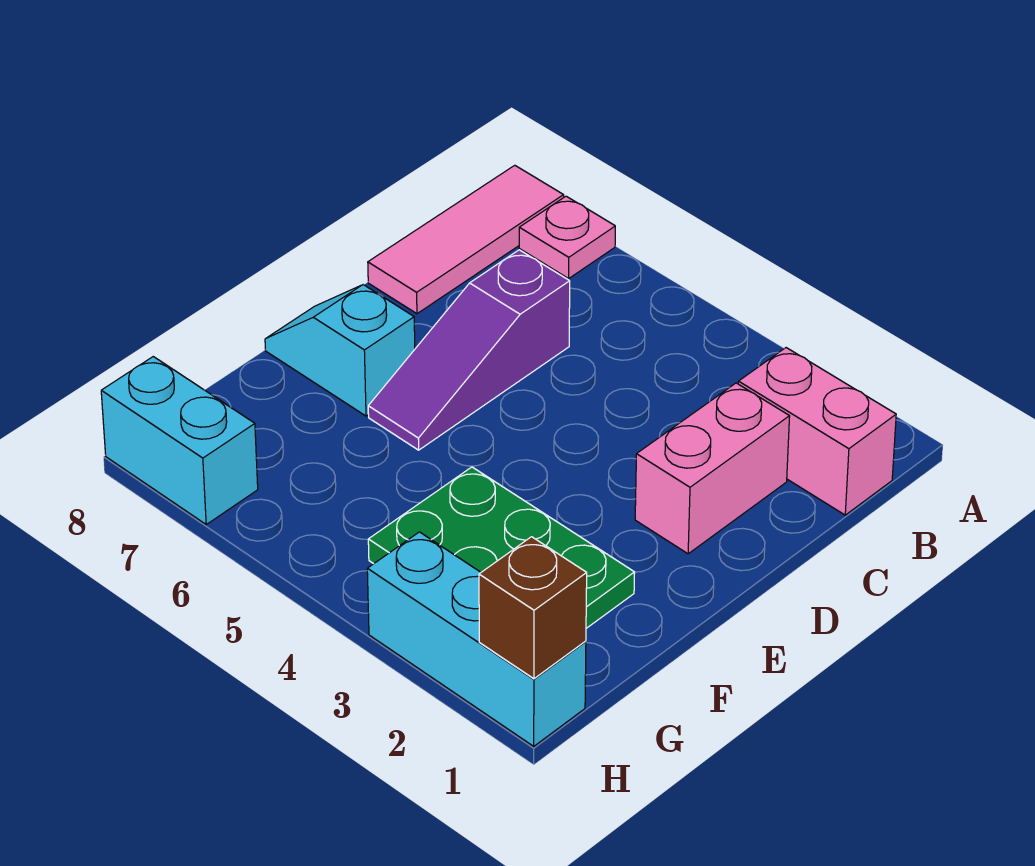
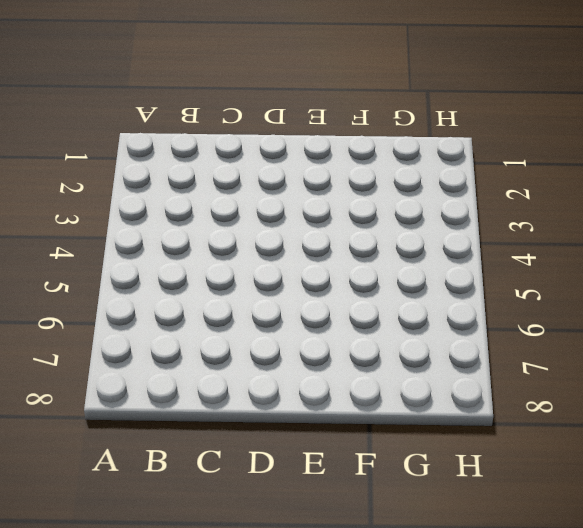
none -> pink 1x1 plate [519,196,615,279]
none -> pink 1x3 tile [368,165,564,314]

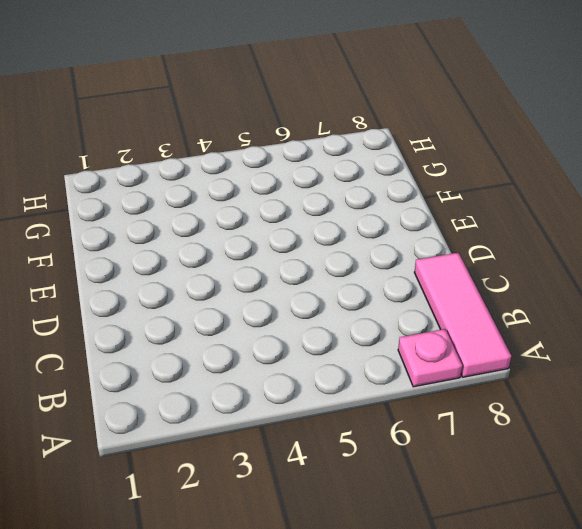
none -> pink 1x2 brick [738,348,896,515]
none -> pink 1x2 brick [635,383,790,554]

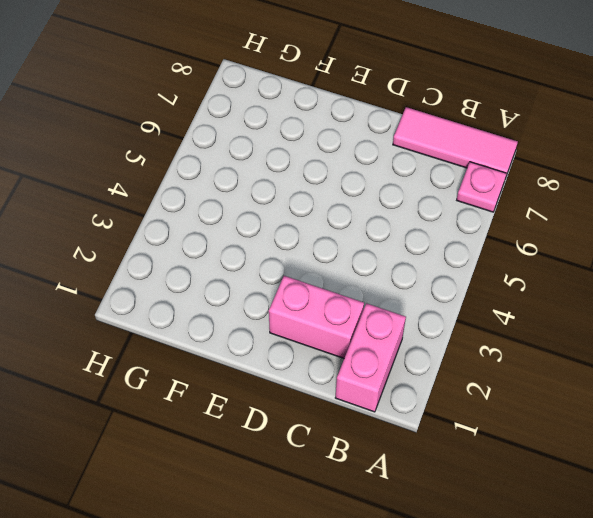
none -> purple 1x3 slope [368,250,570,450]
none -> cyan 1x2 slope [265,285,415,416]

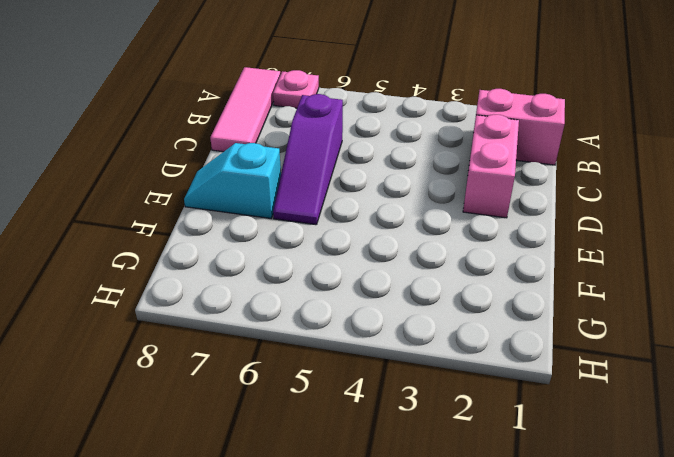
none -> green 2x3 plate [368,467,635,628]
none -> cyan 1x3 brick [367,532,586,746]

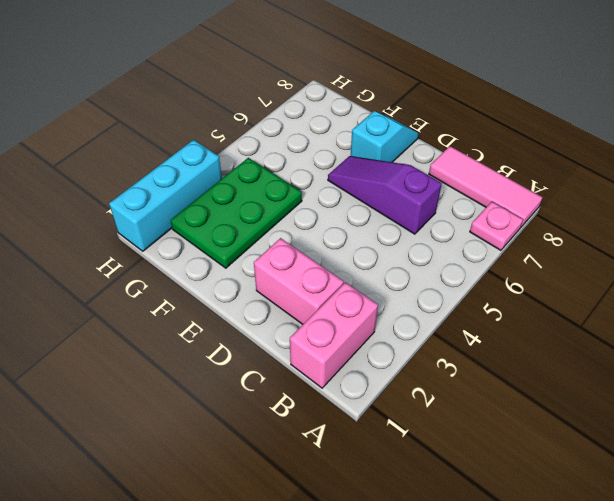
none -> cyan 1x2 brick [101,357,258,524]
none -> brown 1x1 brick [479,537,587,679]

